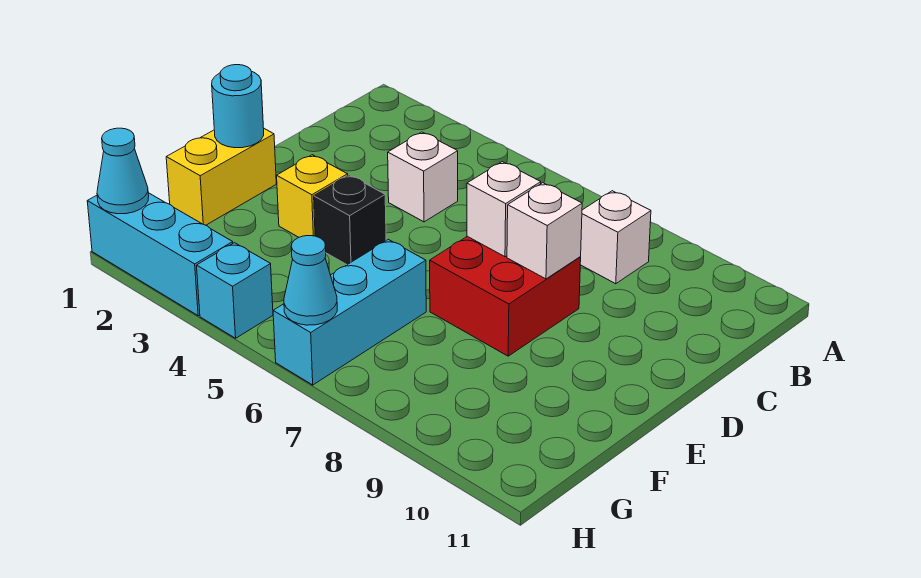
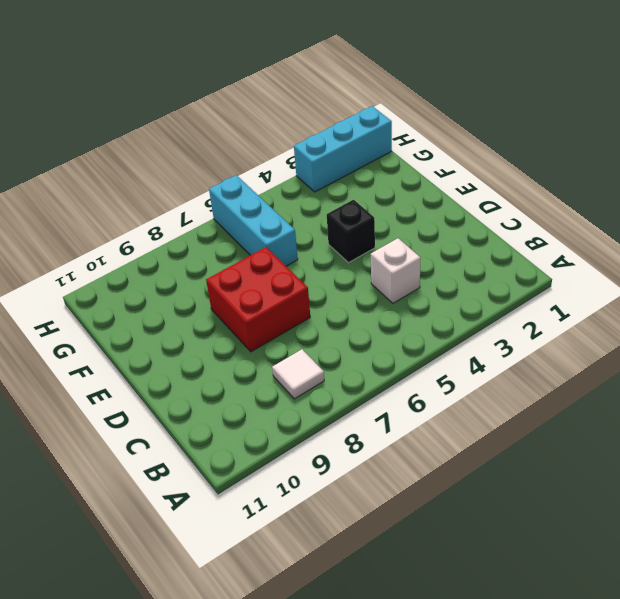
white 1x1 tile [272,349,324,399] -> white 1x1 brick [580,191,651,284]
none -> yellow 1x2 brick [166,129,276,225]
none -> yellow 1x1 brick [277,155,348,237]
none -> cyan 1x1 brick [197,243,273,338]

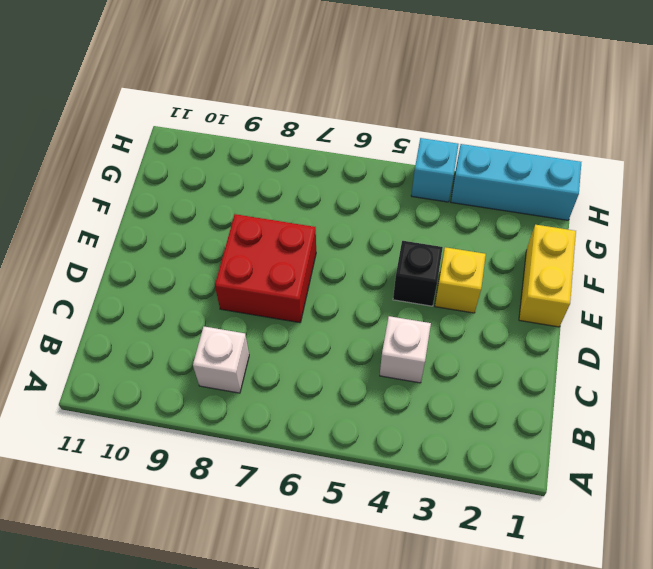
none -> cyan 1x3 brick [273,239,426,385]
none -> white 1x1 brick [467,162,541,257]
none -> white 1x1 brick [507,183,582,279]

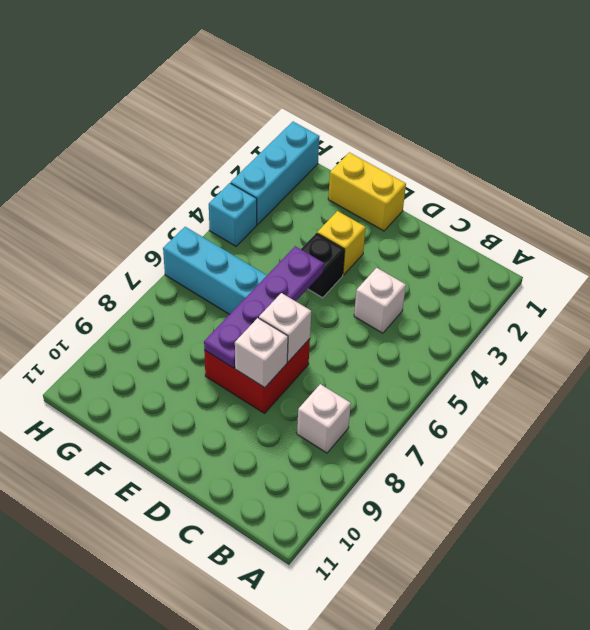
purple 1x4 plate [204,246,324,368] -> none
none -> cyan 1x1 round brick [212,65,264,148]
none -> cyan 1x1 cone [97,128,149,214]
none -> cyan 1x1 cone [284,236,337,325]

